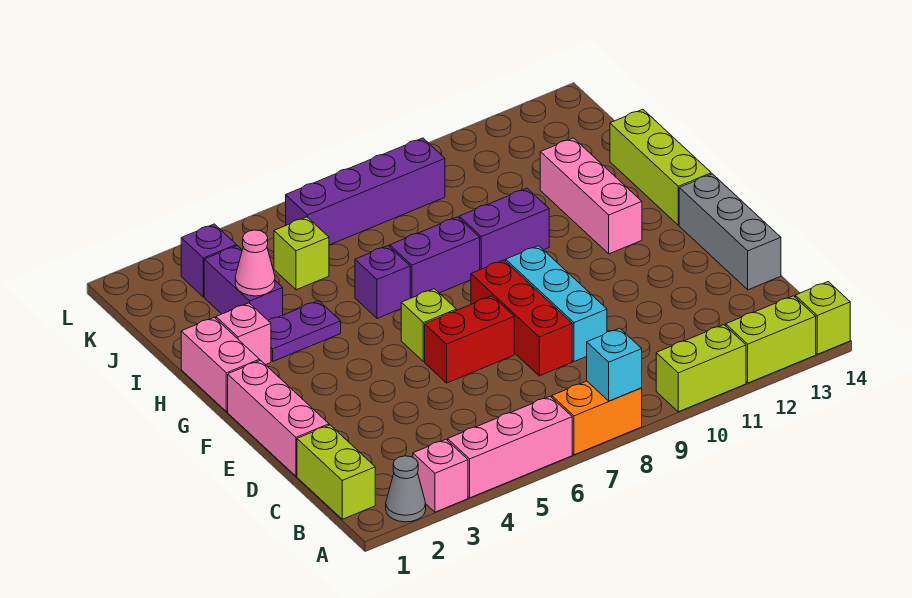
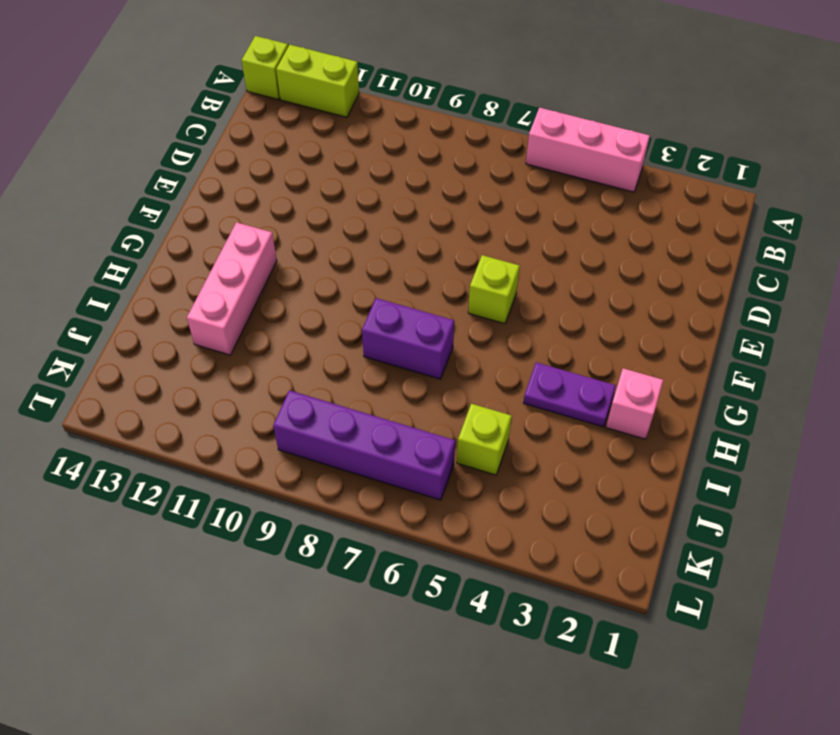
none -> grey 1x1 cone [386,456,426,522]
none -> pink 1x1 brick [413,439,468,512]
none -> orange 1x2 brick [552,381,642,455]

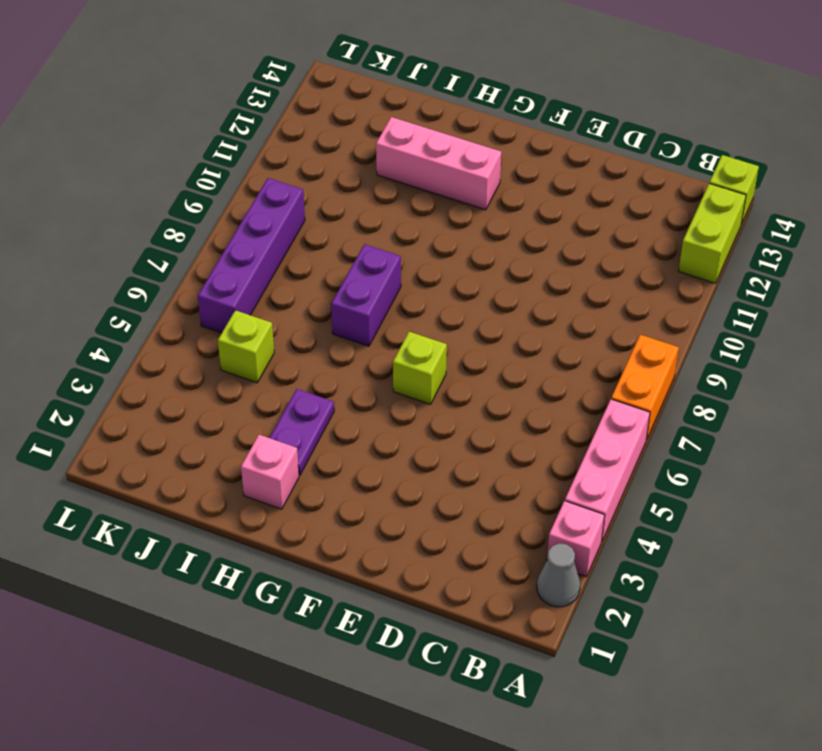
none -> lime 1x2 brick [656,325,746,412]
none -> lime 1x2 brick [297,425,375,519]
none -> pink 1x3 brick [228,360,329,476]

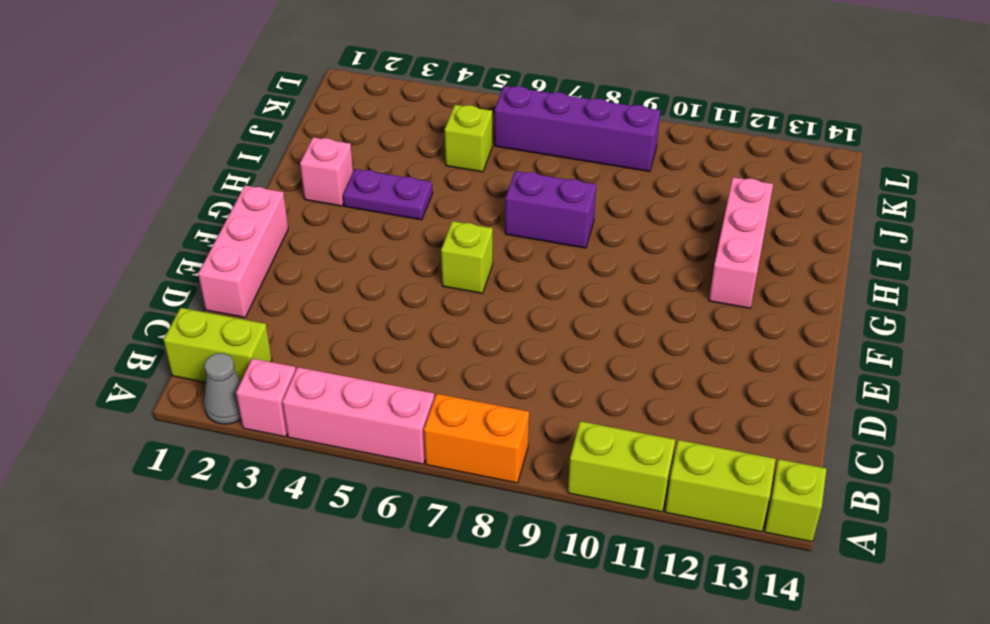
lime 1x2 brick [164,308,272,382] -> lime 1x2 brick turned to [297,425,375,519]
none -> red 1x3 brick [471,260,572,376]
none -> cyan 1x3 brick [506,246,607,362]
none -> grey 1x3 brick [679,174,781,290]

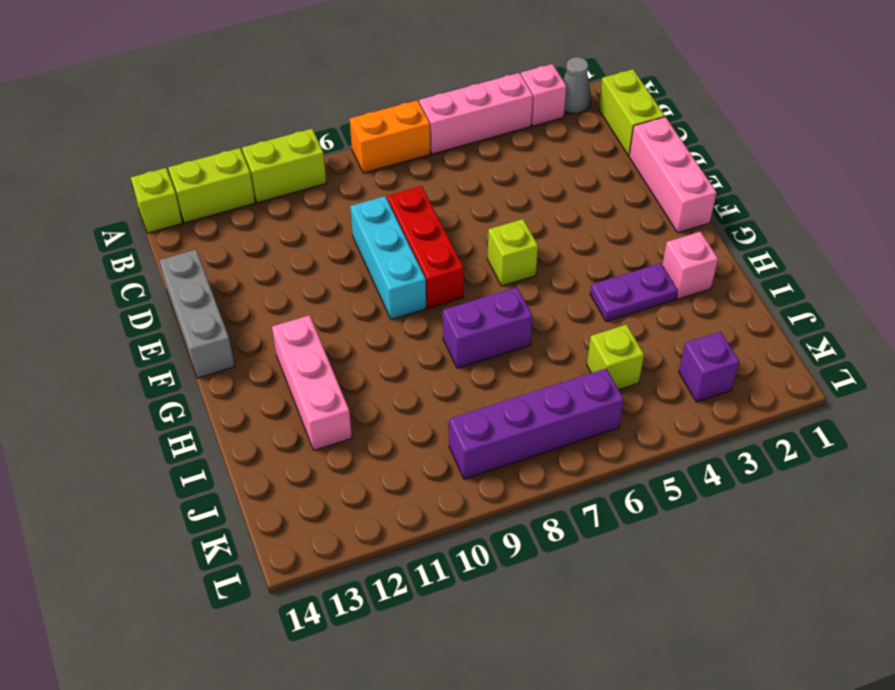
none -> red 1x2 brick [425,296,514,383]
none -> pink 1x2 brick [181,317,260,412]
none -> lime 1x3 brick [610,109,711,225]

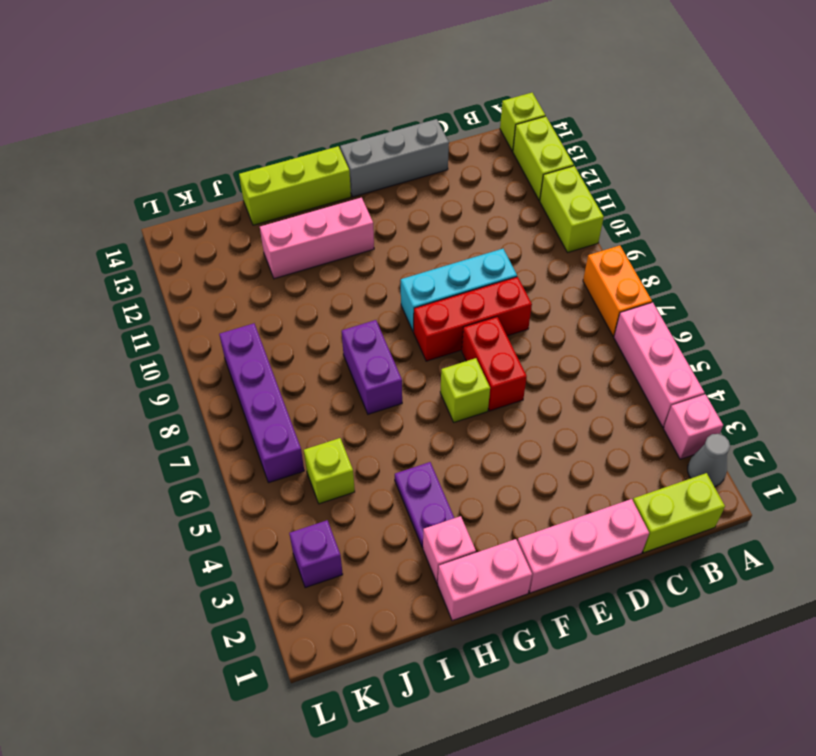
none -> purple 1x1 brick [355,246,410,318]
none -> purple 1x2 brick [459,188,549,270]
none -> purple 1x2 brick [204,246,283,320]

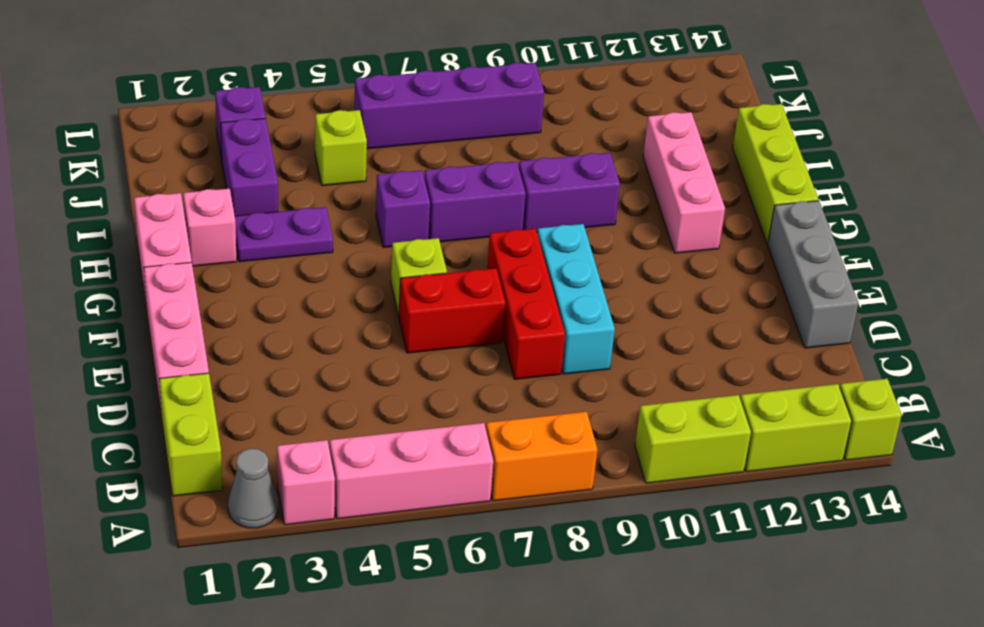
none -> cyan 1x1 brick [587,328,642,401]
none -> pink 1x1 cone [235,230,275,296]

